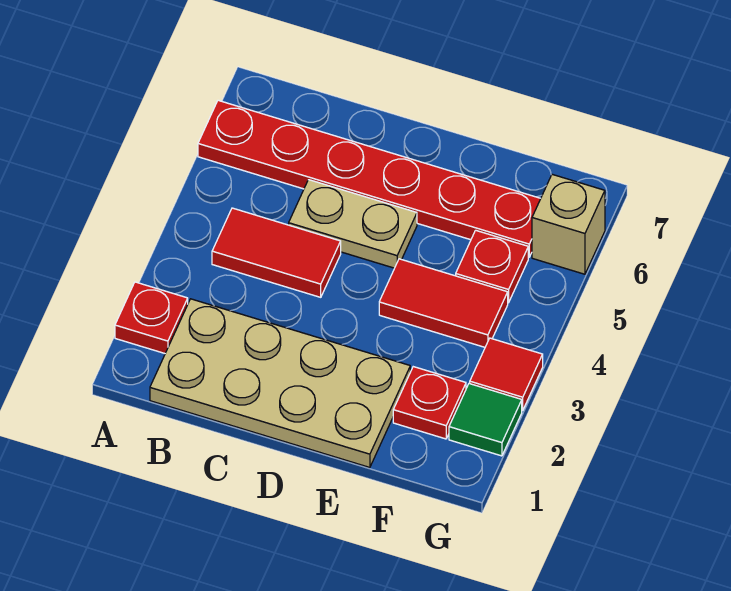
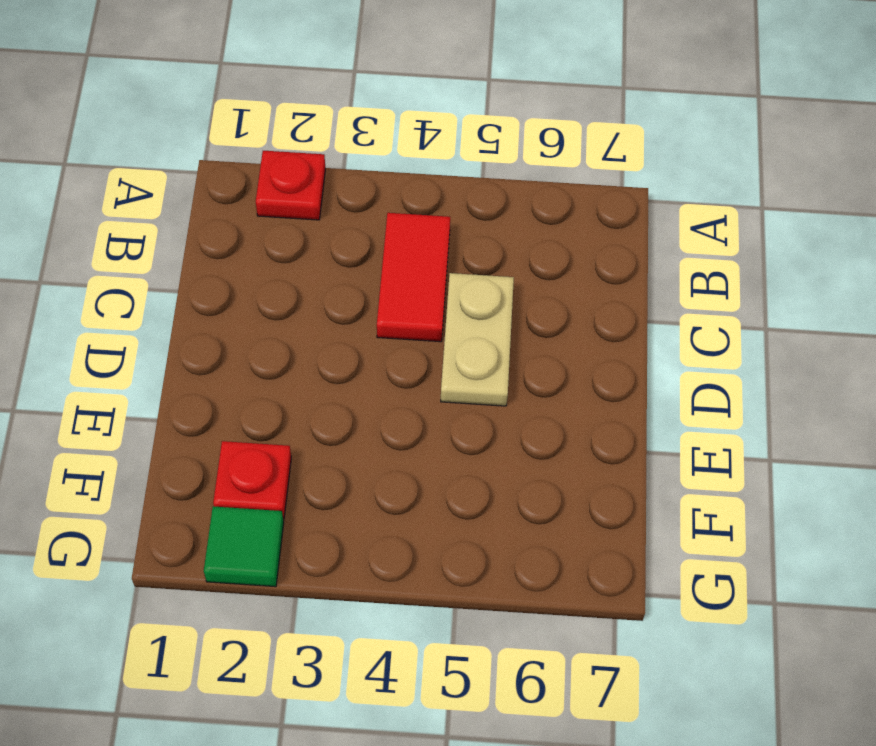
none -> red 1x6 plate [198,100,541,257]
none -> tan 2x4 plate [150,299,410,467]

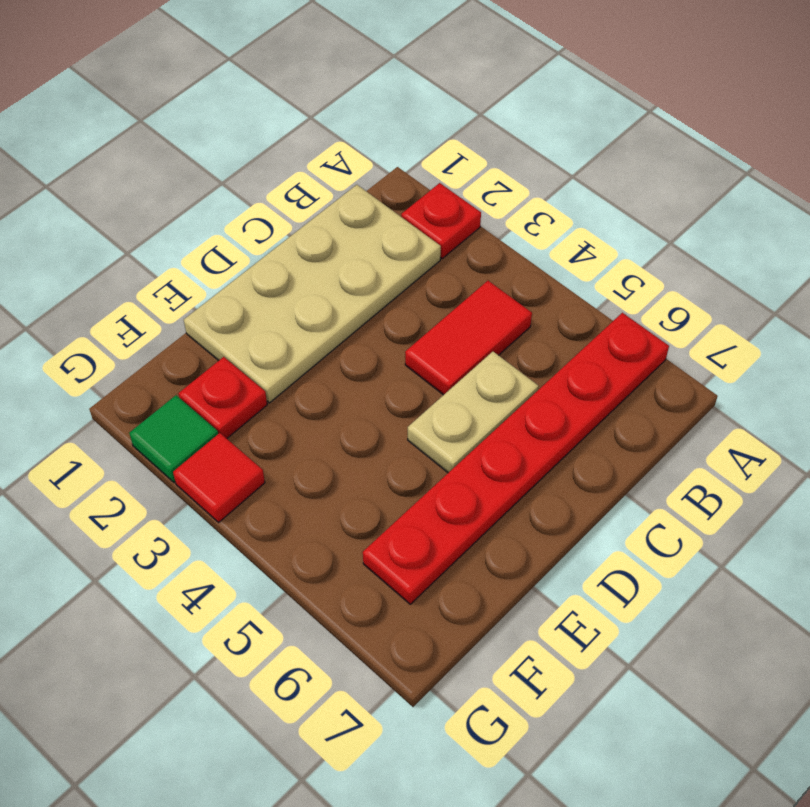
none -> red 1x2 tile [379,259,508,347]
none -> red 1x1 plate [456,230,528,303]

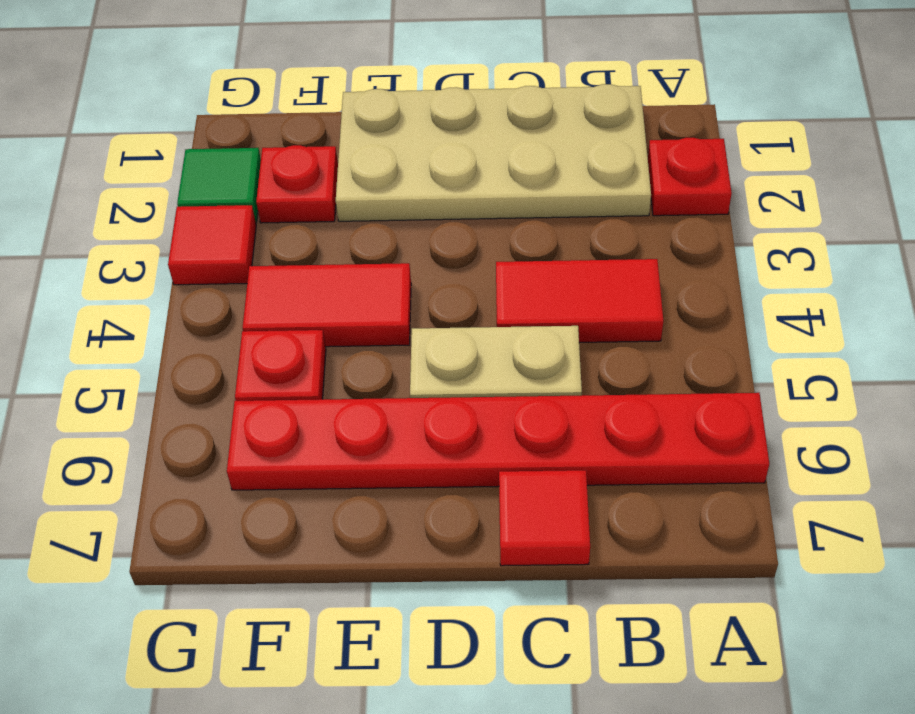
red 1x1 tile [499,470,590,566] -> none
none -> tan 1x1 brick [532,174,605,274]

